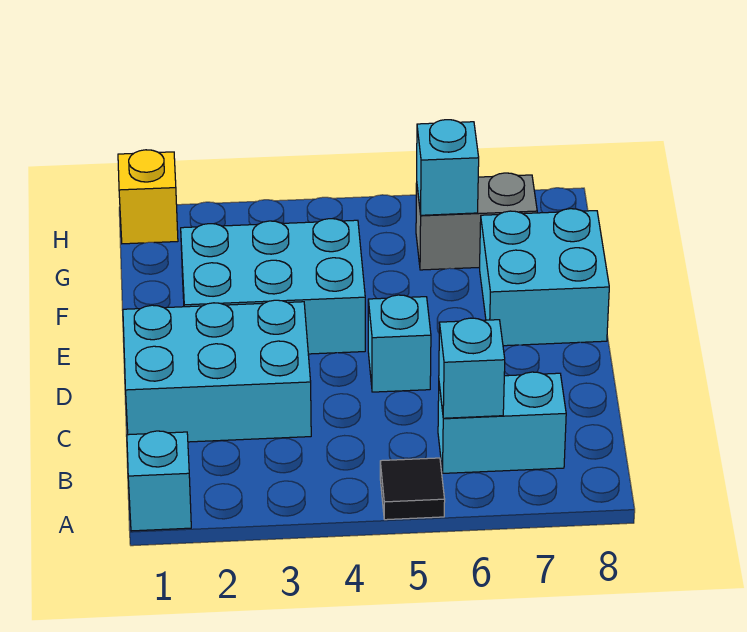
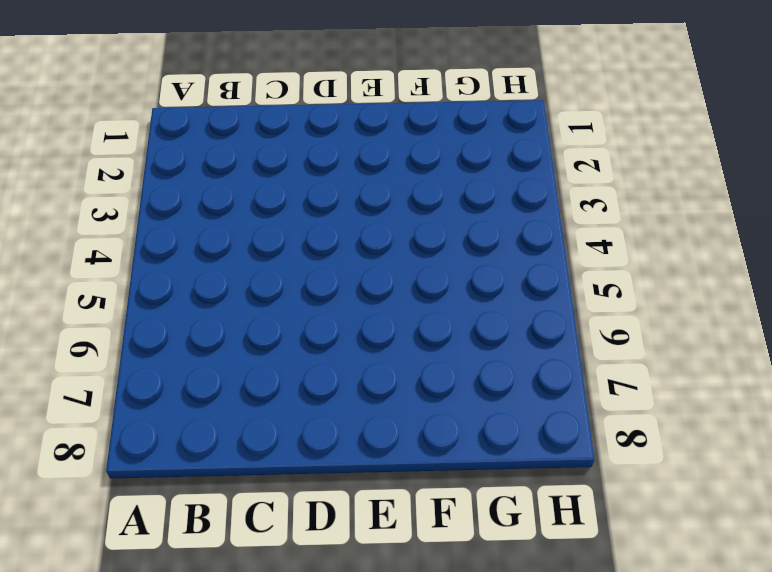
none -> cyan 1x1 brick [127,431,191,531]
none -> black 1x1 tile [380,458,445,520]

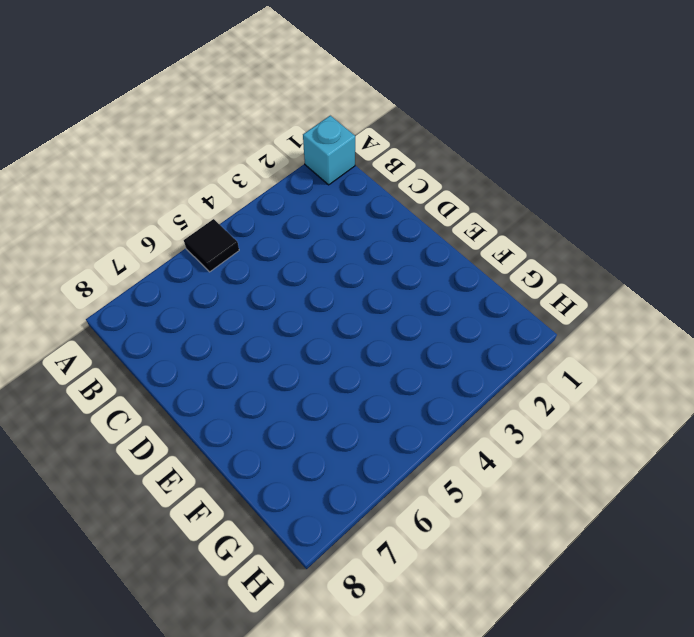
none -> cyan 1x2 brick [438,372,566,473]
none -> cyan 2x3 brick [123,300,311,442]

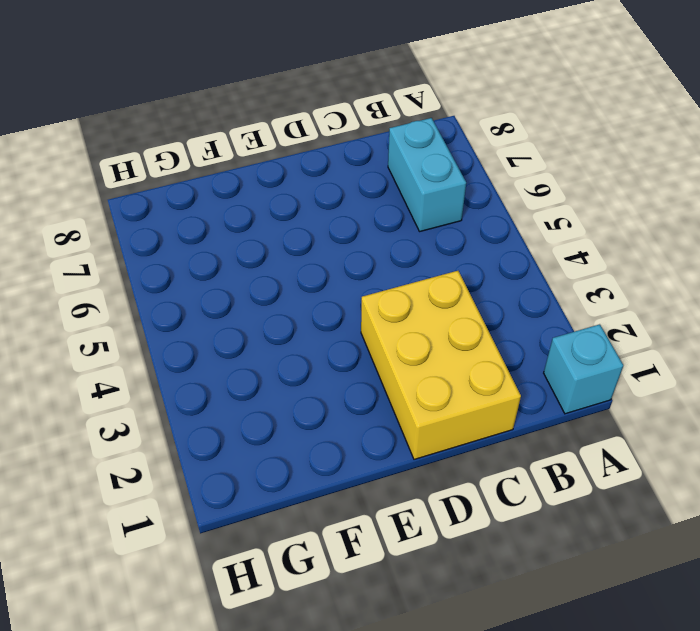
yellow 2x3 brick [361,271,521,459] -> cyan 2x3 brick [123,300,311,442]
none -> black 1x1 tile [380,458,445,520]
none -> cyan 1x1 brick [368,295,431,392]

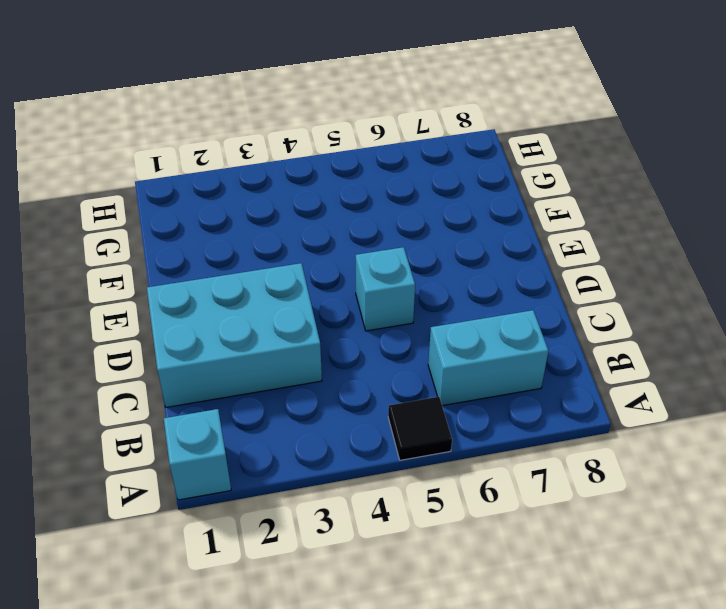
none -> cyan 2x3 brick [181,219,365,354]
none -> cyan 2x2 brick [480,209,609,346]

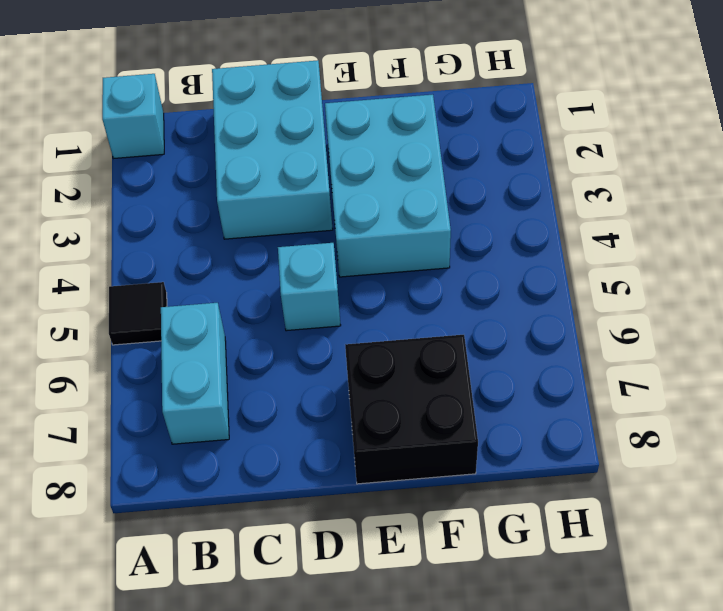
black 2x2 brick [345,335,478,484] -> cyan 2x2 brick [480,209,609,346]
none -> grey 1x2 brick [416,173,537,270]
none -> yellow 1x1 brick [118,150,178,244]

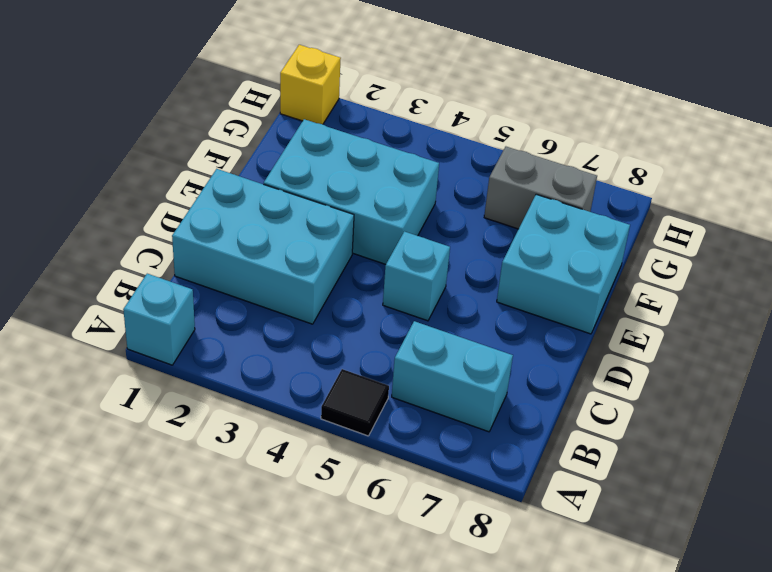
none -> cyan 1x1 brick [439,318,505,418]
none -> cyan 1x1 brick [417,120,479,215]

